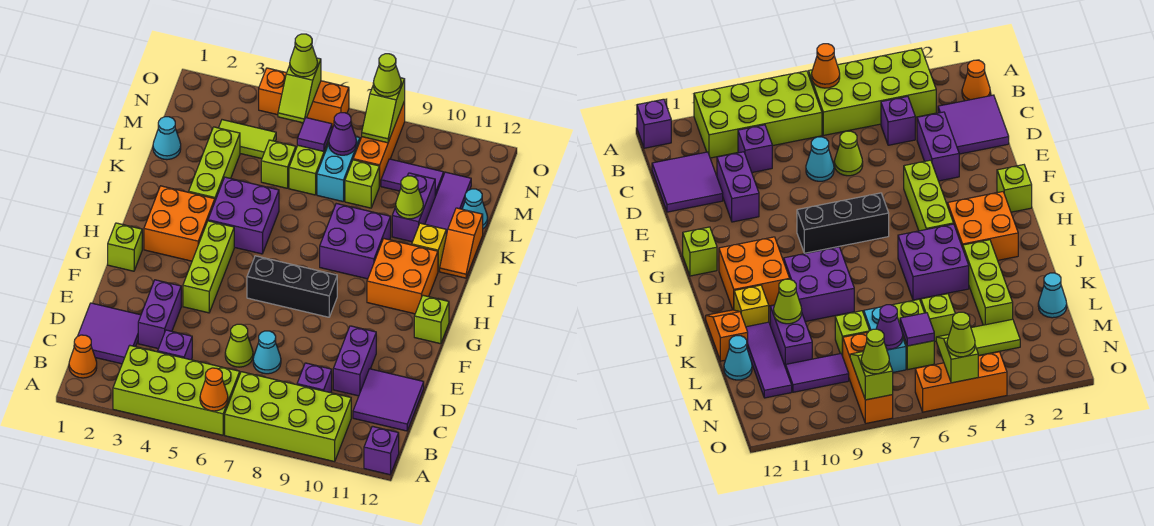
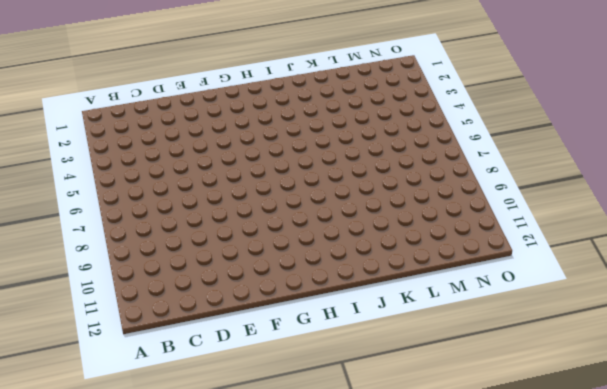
none -> lime 2x4 brick [113,346,240,435]
none -> lime 2x4 brick [225,372,351,462]
none -> purple 1x1 brick [364,426,399,475]
none -> orange 1x1 cone [69,335,97,378]

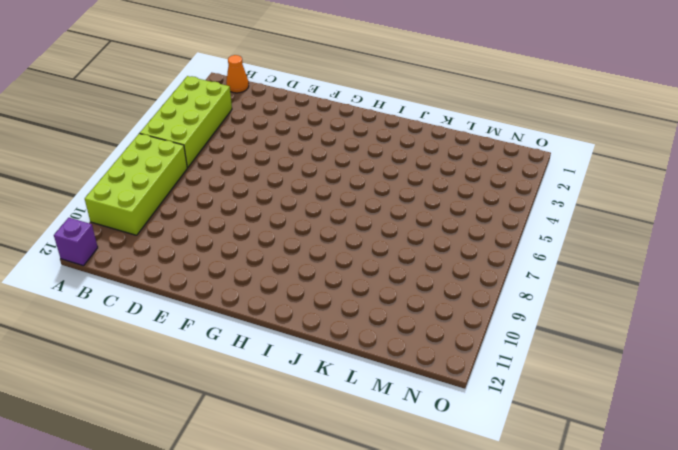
none -> purple 2x2 tile [78,303,141,364]
none -> purple 1x1 brick [158,330,192,360]
none -> purple 1x1 brick [297,363,332,393]
none -> purple 2x2 tile [353,369,424,431]

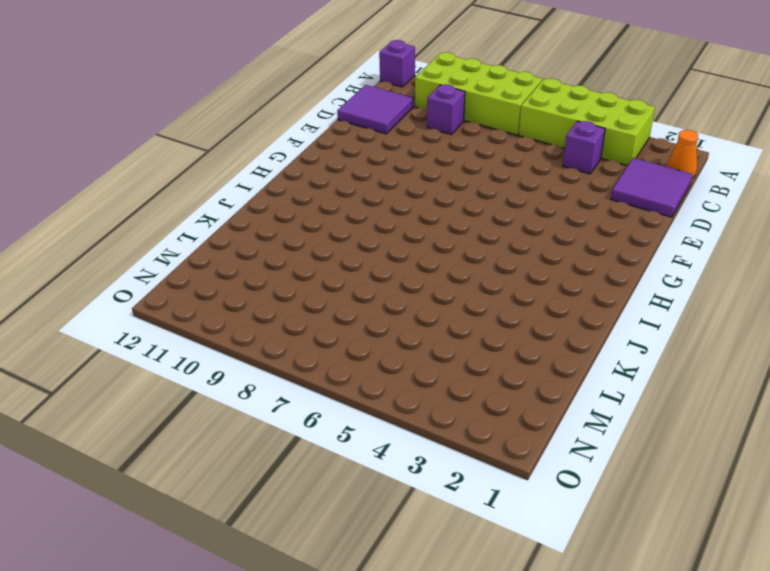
none -> purple 1x2 brick [138,280,181,349]
none -> lime 1x1 cone [225,324,253,367]
none -> cyan 1x1 cone [253,331,281,374]
none -> purple 1x2 brick [333,326,376,396]

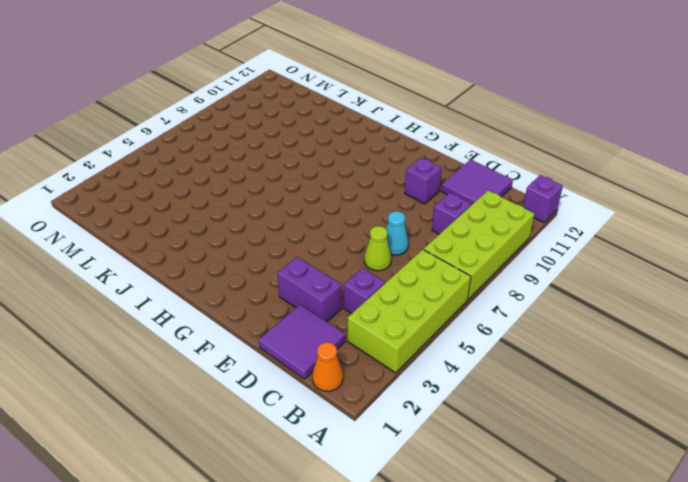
purple 1x1 brick [405,157,442,204] -> purple 1x2 brick [333,326,376,396]
none -> lime 1x3 brick [183,221,234,313]
none -> lime 1x1 brick [108,223,142,271]
none -> black 1x3 brick [247,256,337,317]
none -> lime 1x1 brick [414,295,449,344]

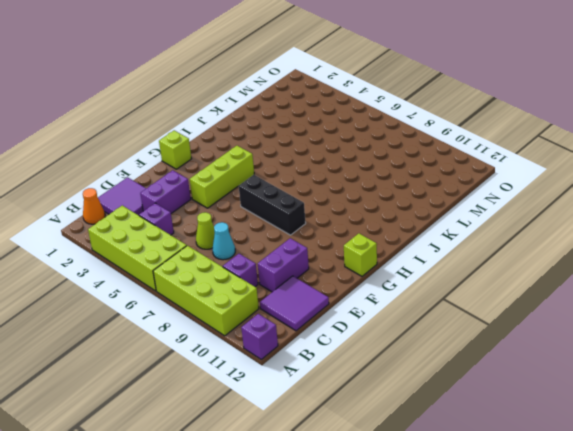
none -> orange 2x2 brick [144,186,215,261]
none -> orange 2x2 brick [367,239,438,314]
none -> purple 2x2 brick [208,177,279,254]
none -> purple 2x2 brick [320,204,391,279]

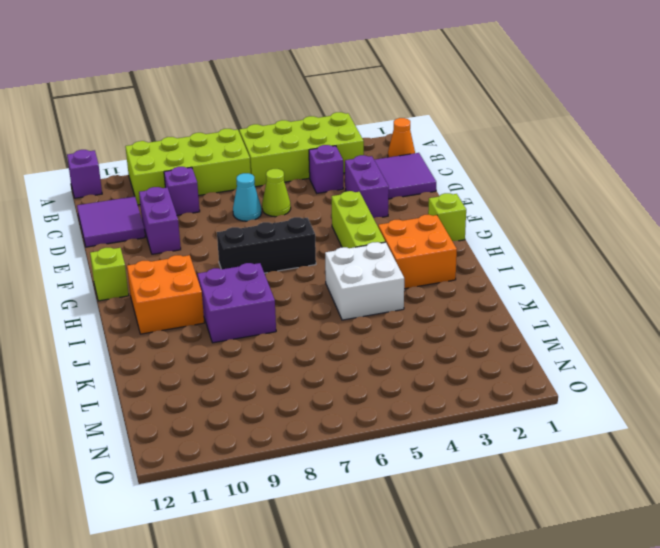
white 2x2 brick [325,242,404,320] -> purple 2x2 brick [208,177,279,254]
none -> lime 1x3 brick [189,127,240,200]
none -> yellow 1x1 brick [412,223,446,271]
none -> orange 1x2 slope [440,208,483,278]
none -> purple 1x2 brick [392,173,435,242]

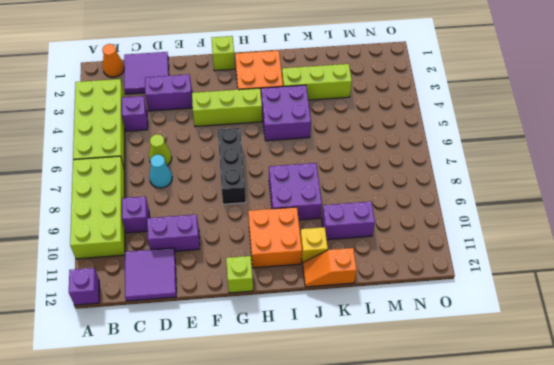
none -> purple 1x3 tile [425,172,471,235]
none -> cyan 1x1 cone [153,117,181,160]
none -> lime 1x1 brick [261,140,296,188]
none -> lime 1x2 brick [289,140,329,195]

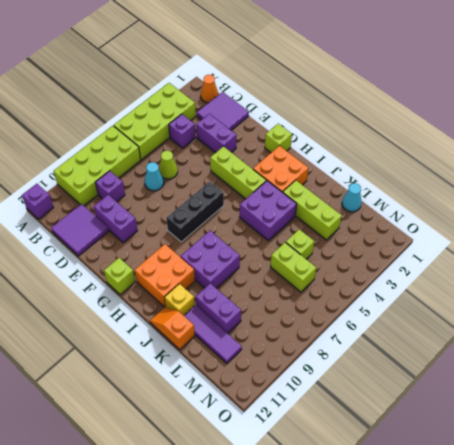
none -> cyan 1x2 brick [317,137,360,201]
none -> lime 1x1 brick [345,160,379,208]
none -> cyan 1x1 cone [462,189,488,229]
none -> lime 1x2 tile [219,120,276,159]

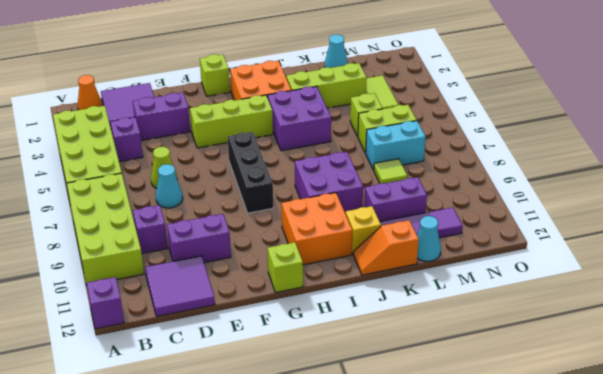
lime 1x1 tile [374,159,407,183] -> lime 1x1 brick [345,160,379,208]
none -> orange 1x3 brick [353,101,405,186]
none -> purple 1x2 tile [381,159,444,196]
none -> orange 1x3 brick [259,68,349,128]
none -> orange 1x1 cone [200,368,228,411]

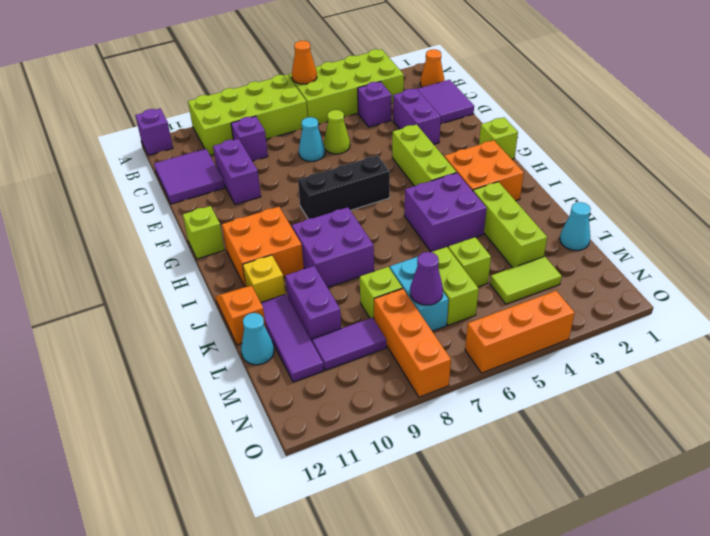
none -> lime 1x1 cone [396,176,423,219]
none -> purple 1x1 tile [297,118,332,151]
none -> lime 1x2 slope [278,58,321,123]
none -> lime 1x2 slope [362,78,405,143]

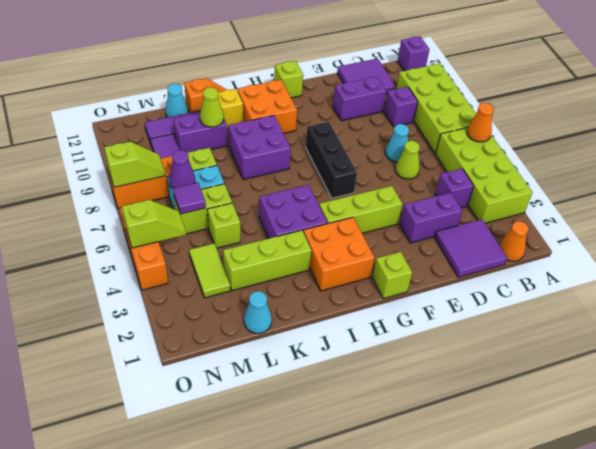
none -> lime 1x1 cone [290,34,318,77]
none -> lime 1x1 cone [373,54,401,97]

